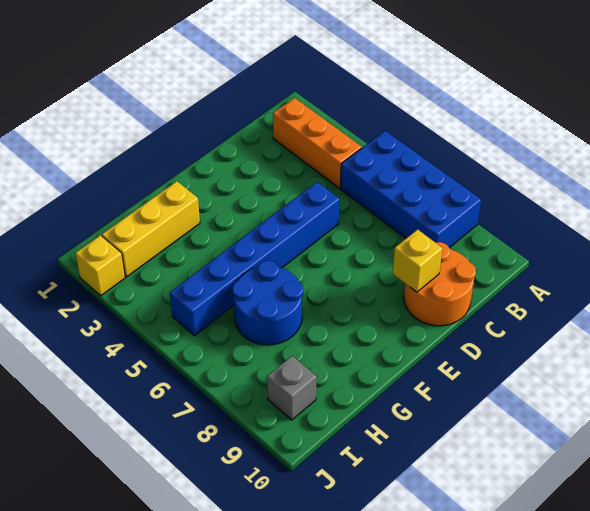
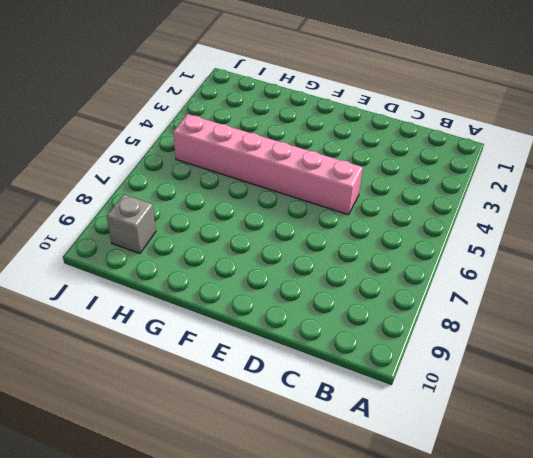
pink 1x6 brick [173,114,363,215] -> blue 1x6 brick [170,182,340,336]
none -> blue 2x4 brick [340,131,481,248]
none -> orange 1x3 brick [273,98,362,188]

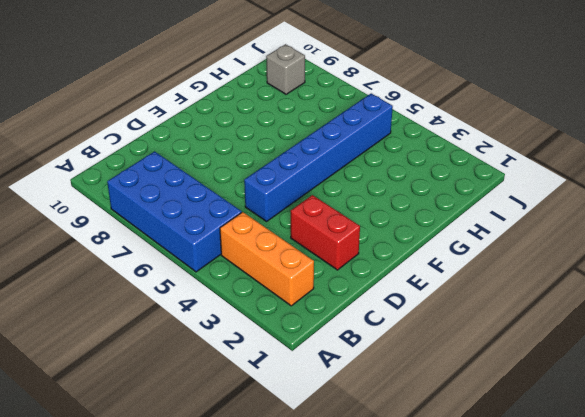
red 1x2 brick [291,195,360,270] -> none
none -> orange 2x2 round brick [404,242,476,326]
none -> yellow 1x3 brick [102,181,200,277]

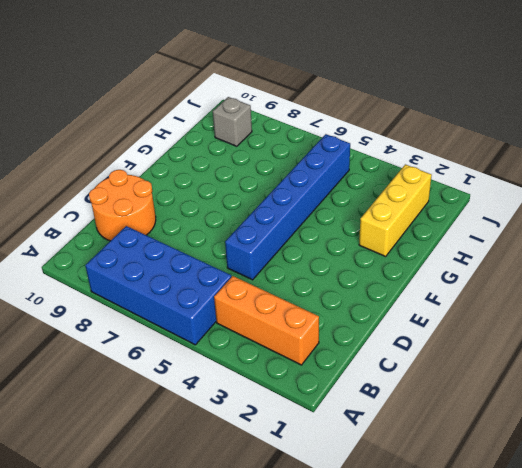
none -> blue 2x2 round brick [232,261,303,345]
none -> yellow 1x1 brick [75,235,125,296]

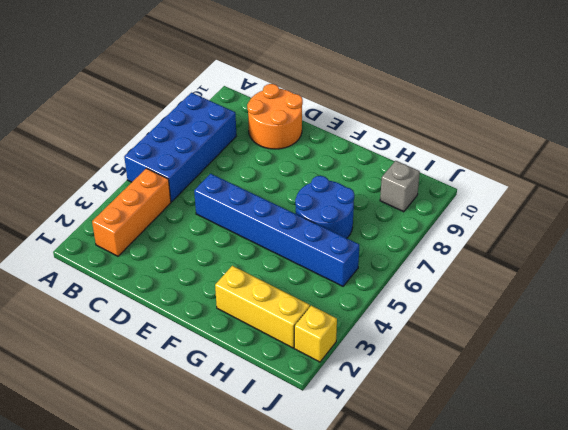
none -> yellow 1x1 brick [392,230,443,292]

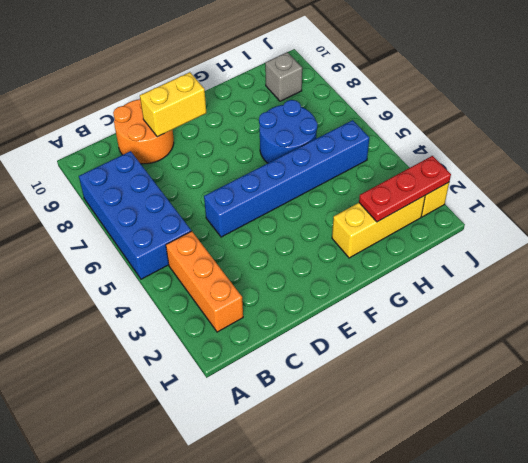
yellow 1x2 brick [140,72,206,137] -> yellow 1x1 brick [392,230,443,292]
red 1x3 plate [359,156,451,222] -> none

